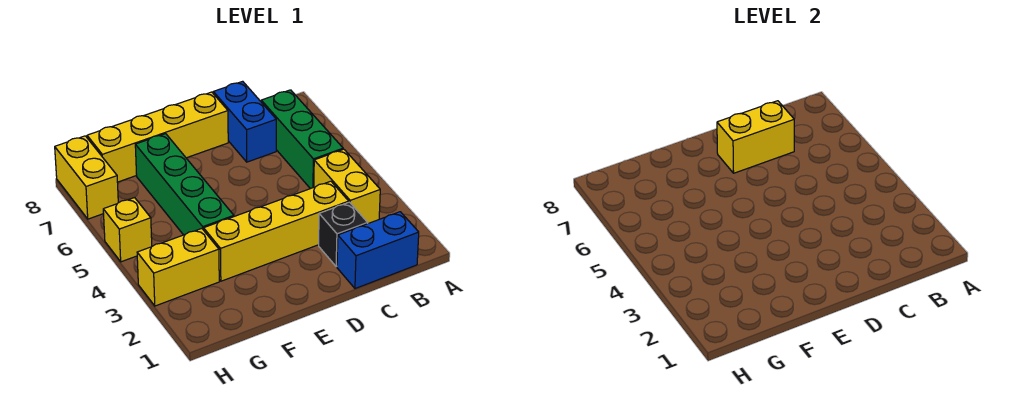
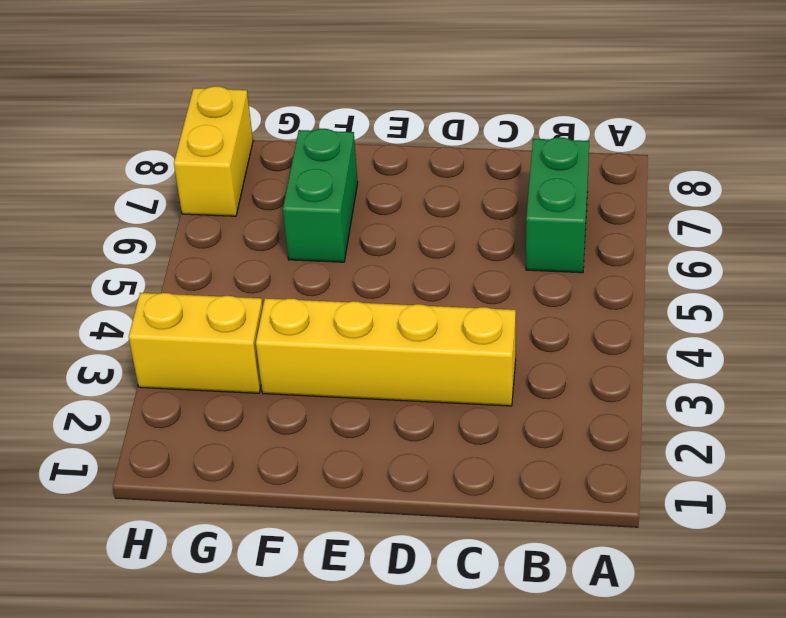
green 1x2 brick [526,137,589,273] -> green 1x3 brick [261,90,343,189]
green 1x2 brick [283,129,358,262] -> green 1x4 brick [135,134,234,235]
none -> blue 1x2 brick [337,212,419,289]
none -> yellow 1x2 brick [314,149,380,223]
none -> black 1x1 brick [319,202,368,267]

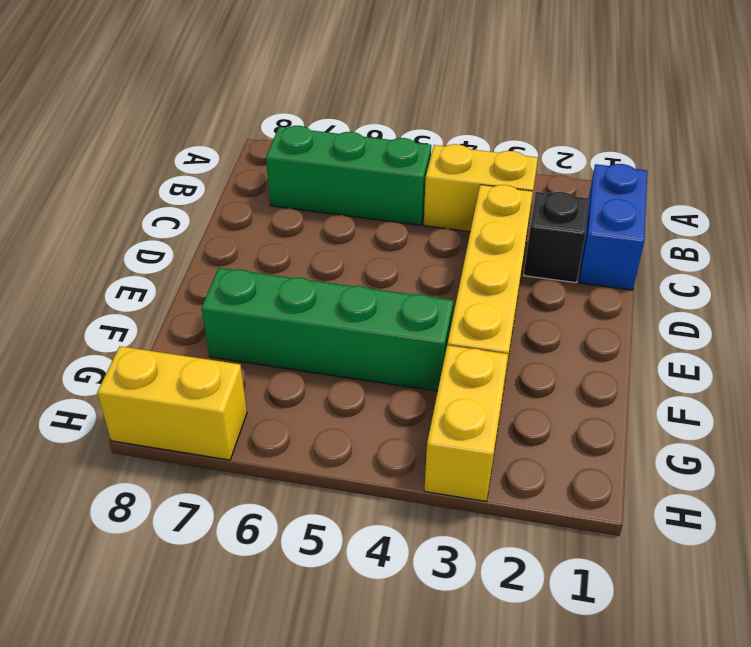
none -> blue 1x2 brick [213,81,276,162]
none -> yellow 1x4 brick [87,92,228,182]
none -> yellow 1x1 brick [103,198,152,262]

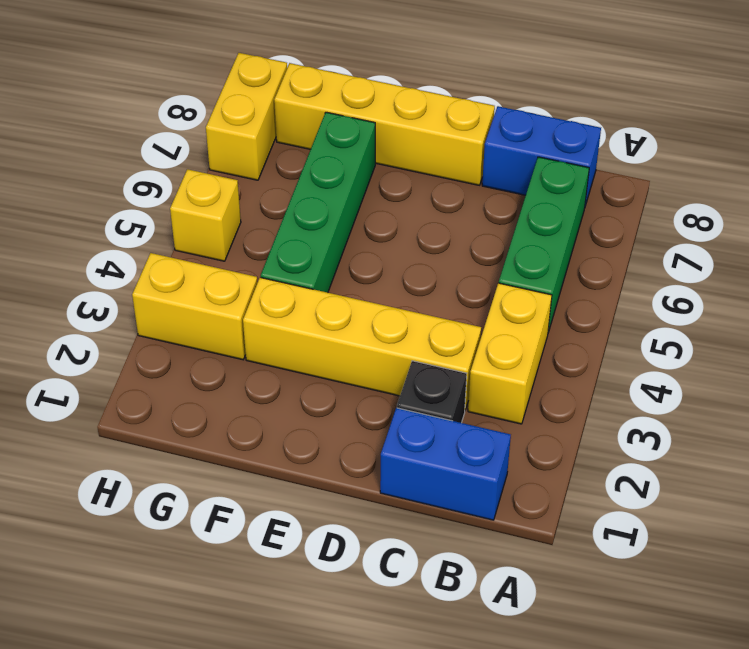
blue 1x2 brick [482,106,601,206] -> blue 1x2 brick turned to [213,81,276,162]
none -> yellow 1x2 brick [717,101,794,173]

